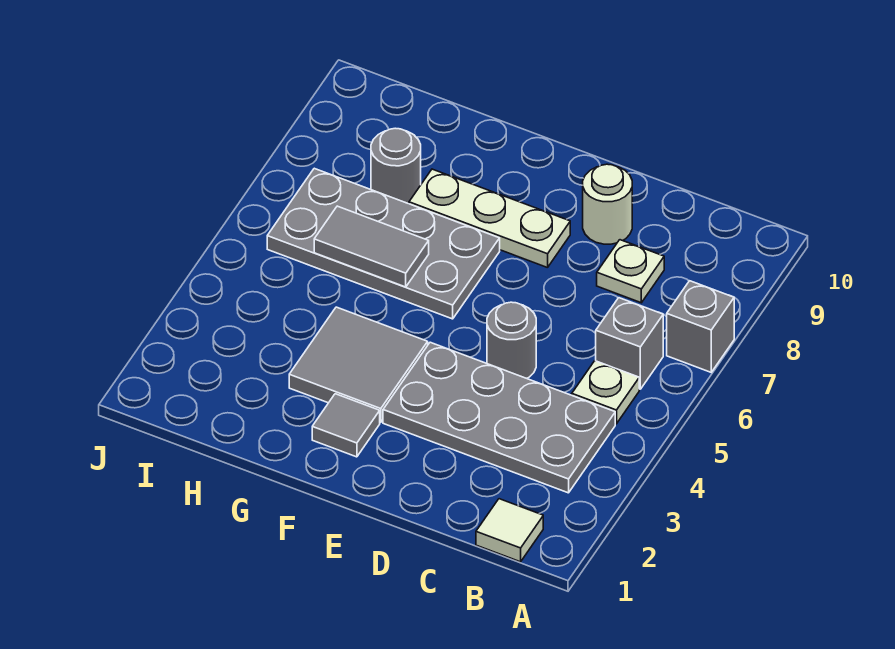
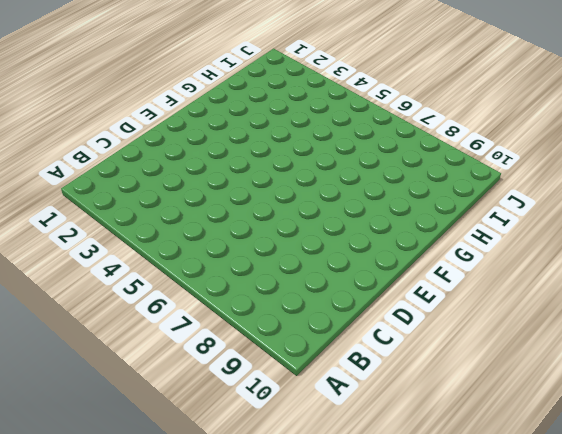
none -> grey 1x1 brick [667,281,734,372]
none -> white 1x1 tile [476,499,543,562]
none -> grey 2x4 plate [383,342,615,493]

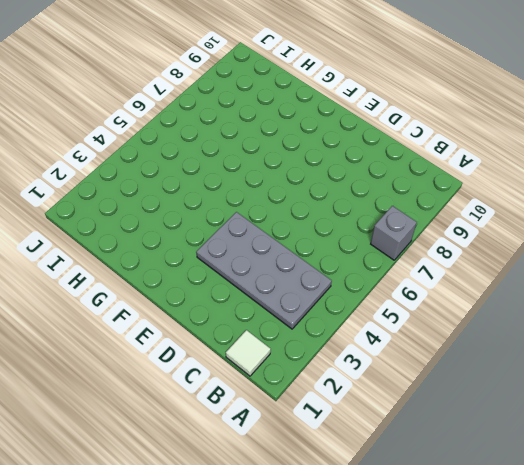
none -> white 1x1 plate [572,361,639,424]
none -> grey 1x1 brick [596,298,663,389]
none -> white 1x1 plate [597,240,664,303]

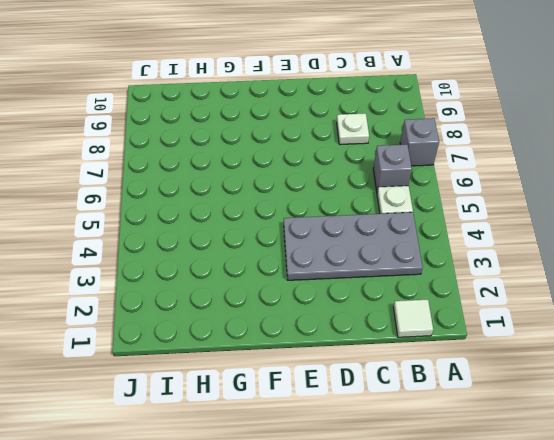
none -> grey 1x1 round brick [487,302,536,378]
none -> white 1x1 round brick [583,164,632,244]
none -> white 1x3 plate [409,169,570,268]

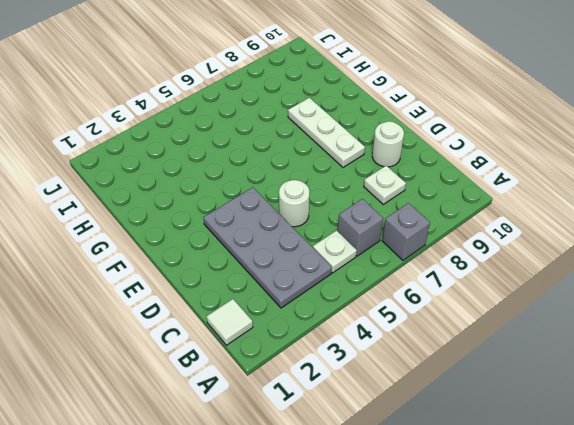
white 1x1 round brick [279,180,309,227] -> grey 1x1 round brick [487,302,536,378]
none -> grey 1x1 tile [312,394,380,457]
none -> grey 2x2 tile [289,307,428,422]
none -> grey 2x4 plate [267,168,500,319]

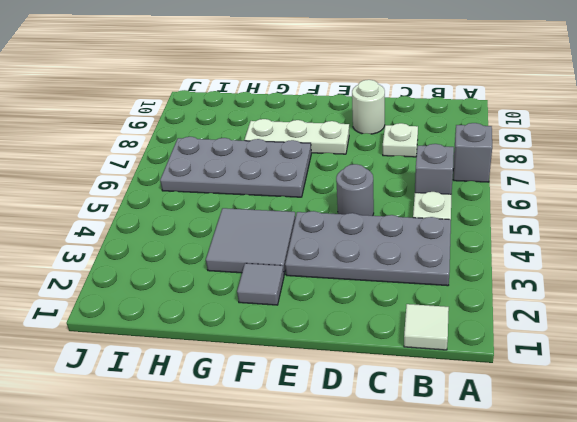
none -> grey 1x1 round brick [371,128,421,204]
none -> grey 1x2 tile [314,206,429,287]

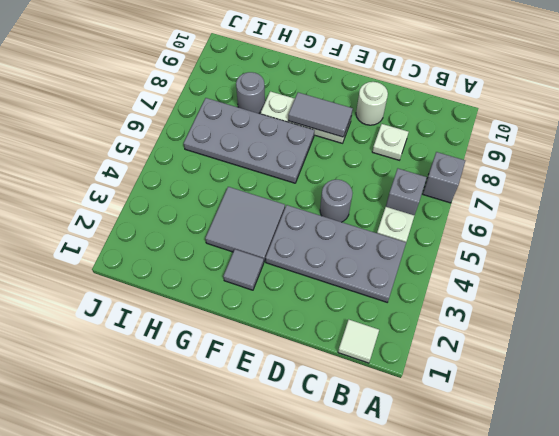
grey 1x2 tile [288,93,353,137] -> grey 1x2 tile moved to [314,206,429,287]

